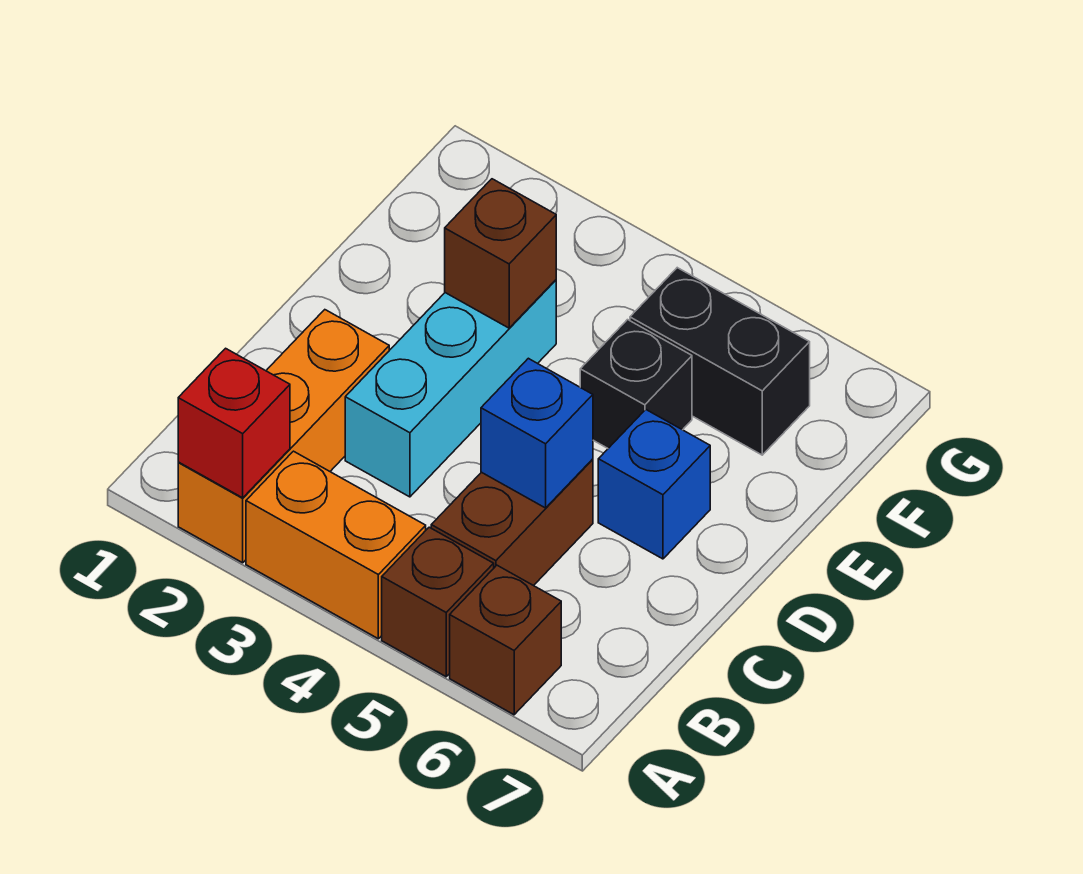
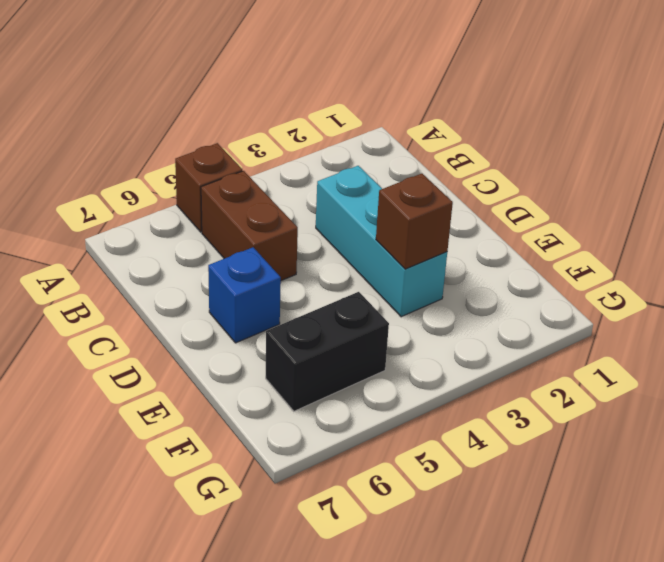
none -> orange 1x3 brick [178,310,389,563]
none -> orange 1x2 brick [246,451,426,639]
none -> brown 1x1 brick [450,565,561,715]

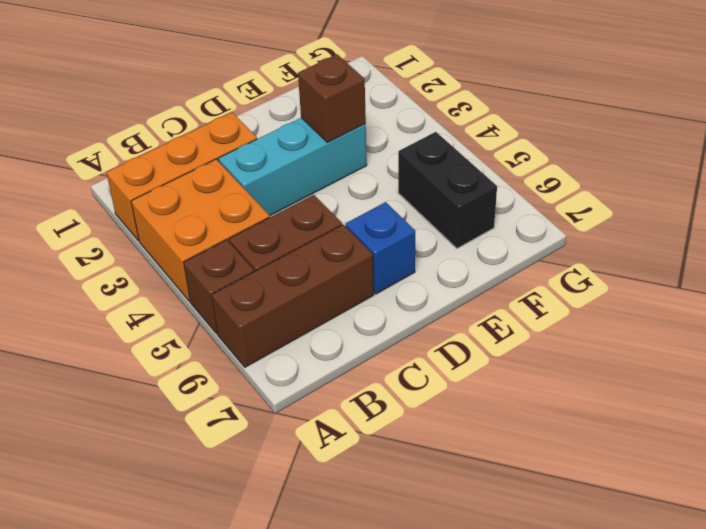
orange 2x2 brick [131,159,270,301] -> orange 1x2 brick [246,451,426,639]
brown 1x3 brick [212,225,374,367] -> brown 1x1 brick [450,565,561,715]
none -> black 1x1 brick [580,320,692,448]
none -> red 1x1 brick [178,348,290,498]
none -> blue 1x1 brick [481,358,593,508]

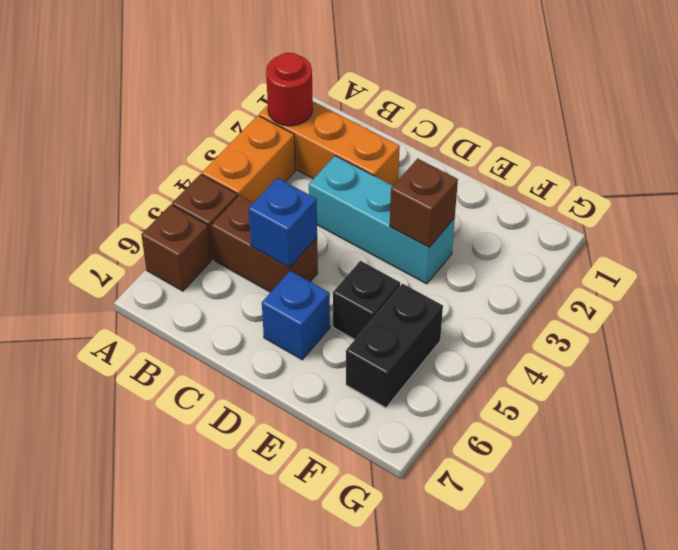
red 1x1 round brick [266,53,313,126] -> red 1x1 brick [178,348,290,498]

